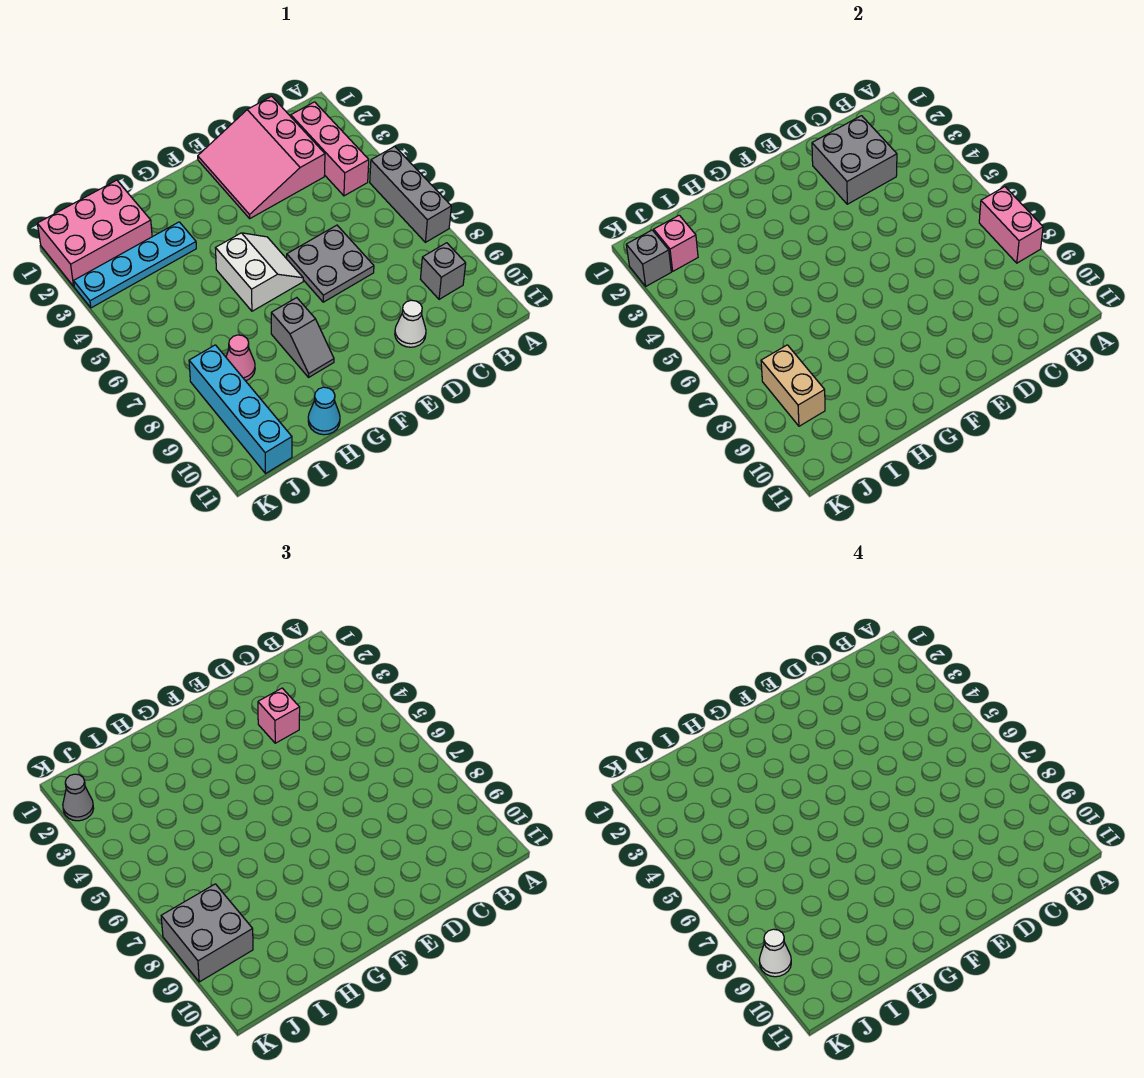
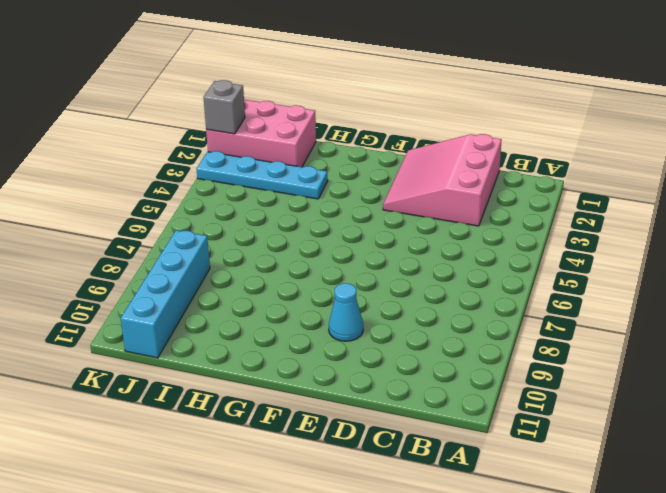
cyan 1x1 cone [329,283,363,341] -> cyan 1x1 cone moved to [308,387,340,435]
none -> grey 1x3 brick [370,147,451,242]
none -> pink 1x3 brick [291,102,369,196]
none -> grey 1x1 brick [421,243,466,299]

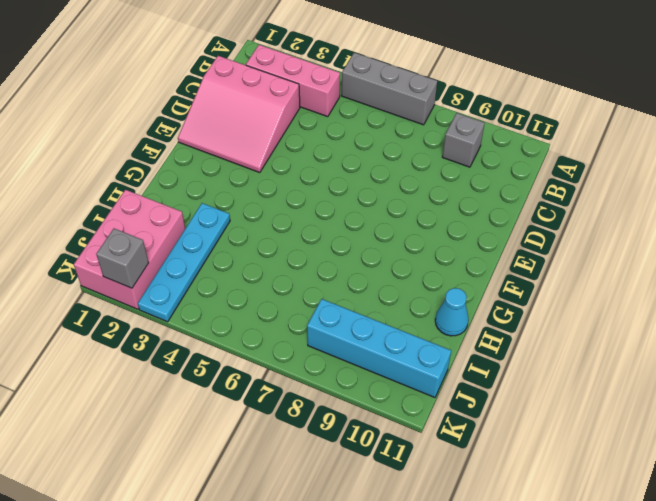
none -> grey 2x2 plate [287,225,374,302]
none -> white 1x1 cone [395,300,426,347]
none -> white 2x2 slope [216,233,303,311]

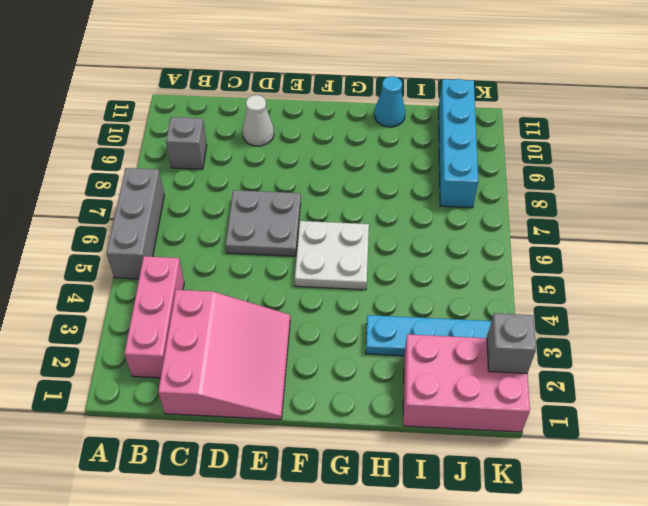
white 2x2 plate [295,221,369,290] -> white 2x2 slope [216,233,303,311]
none -> grey 1x2 slope [271,298,334,377]
none -> pink 1x1 cone [226,335,255,381]
none -> pink 1x2 brick [979,187,1043,263]

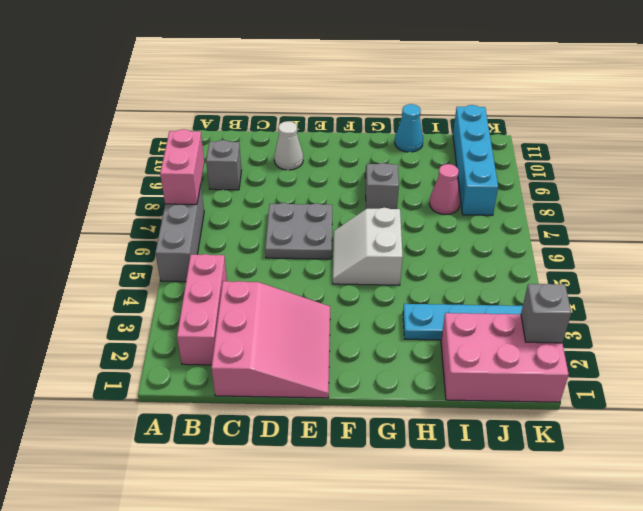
none -> grey 2x2 brick [812,116,897,204]
none -> pink 1x1 brick [654,215,698,271]
none -> tan 1x2 brick [761,345,825,426]

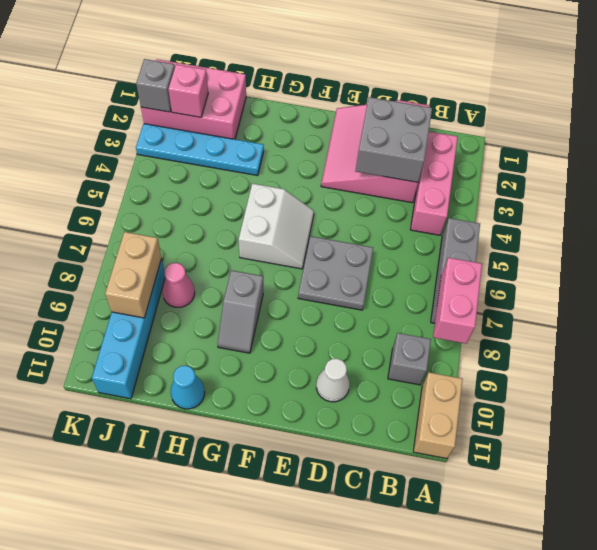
tan 1x2 brick [413,372,463,459] -> none
none -> pink 1x1 brick [258,688,300,743]
none -> grey 2x2 brick [161,884,253,982]
none -> grey 1x1 cone [63,774,94,821]

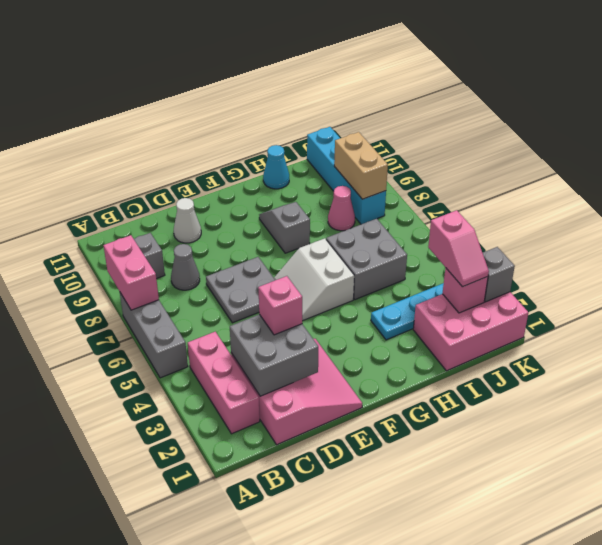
grey 1x1 cone [171,244,200,290] -> grey 1x1 cone moved to [63,774,94,821]
grey 2x2 brick [326,219,407,300] -> grey 2x2 brick moved to [161,884,253,982]
pink 1x2 slope [428,210,489,287] -> none
none -> white 1x1 cone [759,929,791,977]

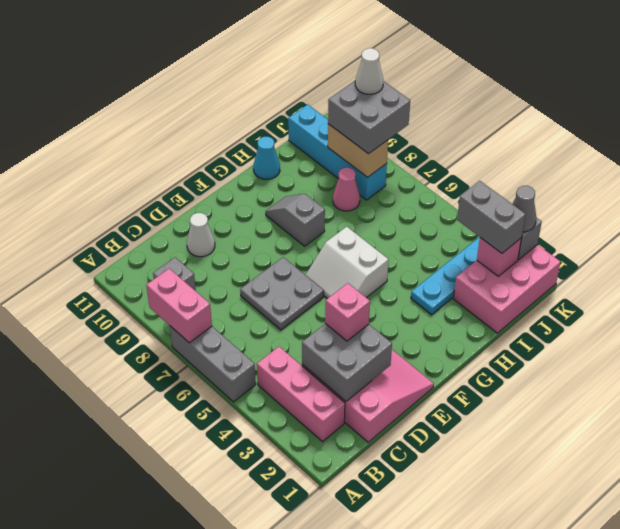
grey 1x2 brick [457,181,526,253] -> none

